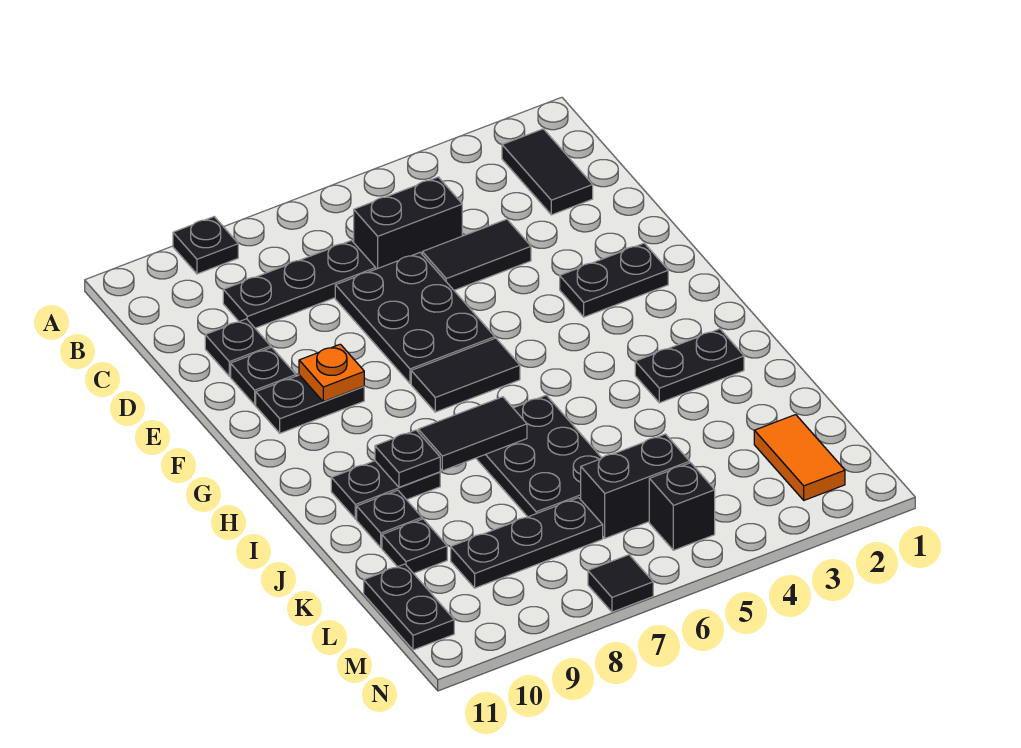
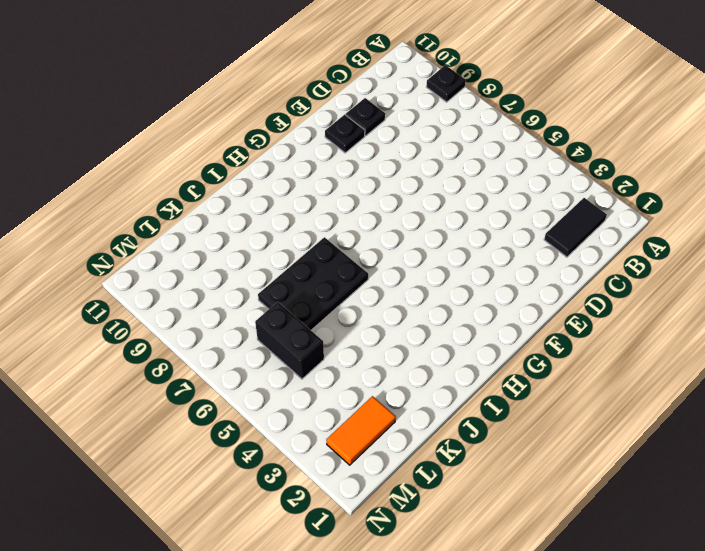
none -> black 1x2 brick [354,177,462,269]
none -> black 1x3 plate [223,241,376,328]
none -> black 1x2 tile [422,219,531,290]

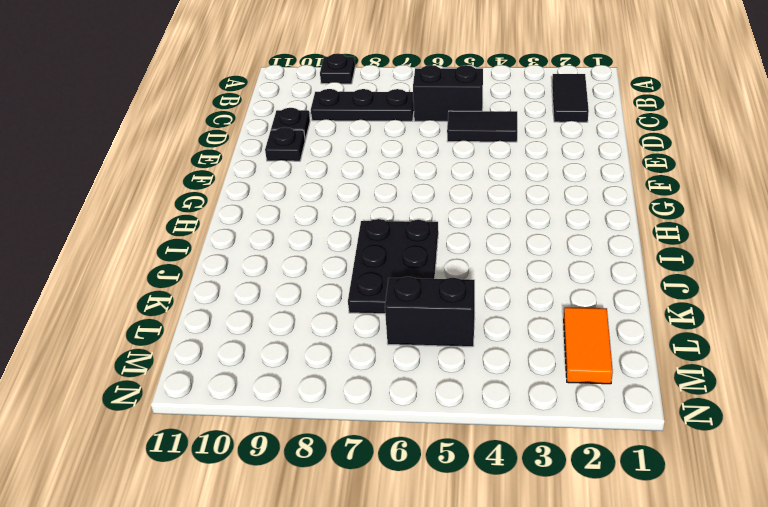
none -> black 2x3 plate [335,253,495,384]
none -> black 1x2 plate [560,243,668,317]
none -> black 1x2 plate [256,375,364,433]

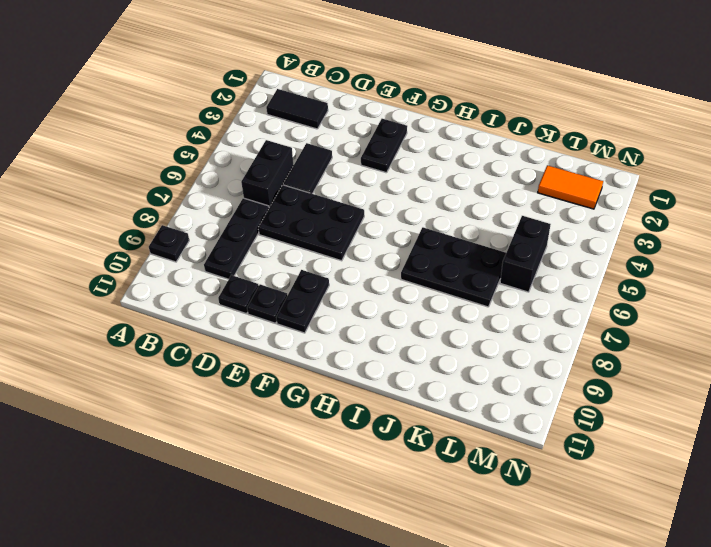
none -> black 1x2 tile [411,338,520,412]
none -> black 1x2 plate [635,329,744,403]
none -> black 1x2 plate [331,461,440,519]

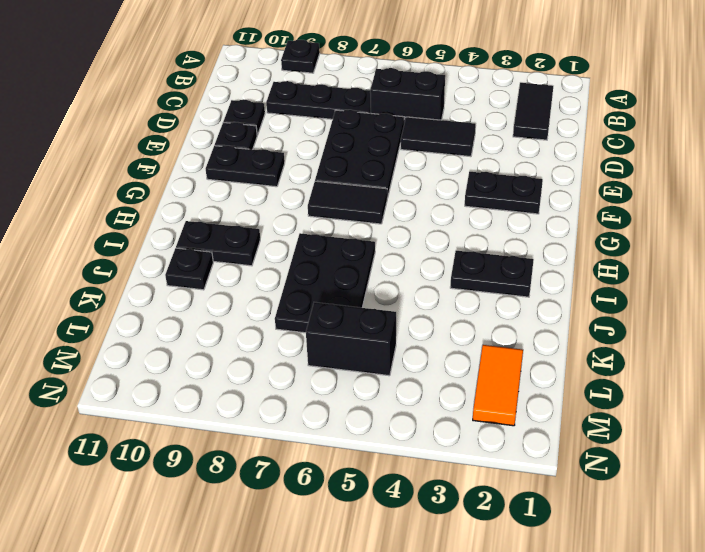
none -> black 1x1 plate [382,519,447,573]
none -> black 1x3 plate [451,498,603,588]
none -> black 1x2 plate [364,564,454,650]

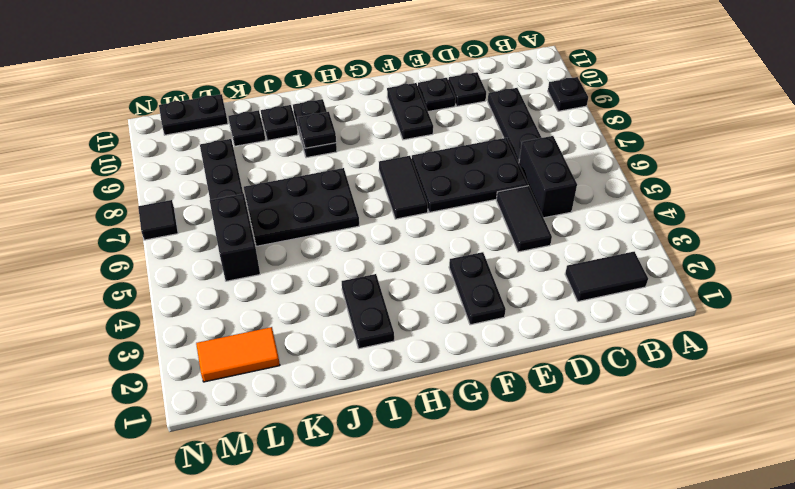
none -> black 1x1 brick [649,463,715,550]
none -> orange 1x1 plate [299,344,364,402]
none -> black 1x2 tile [418,397,527,471]

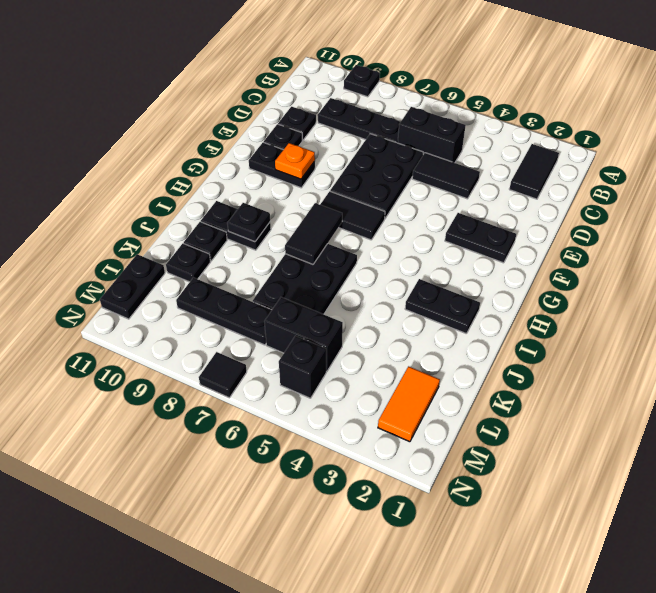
black 1x2 tile [285,203,342,264] -> black 1x2 tile turned to [418,397,527,471]

